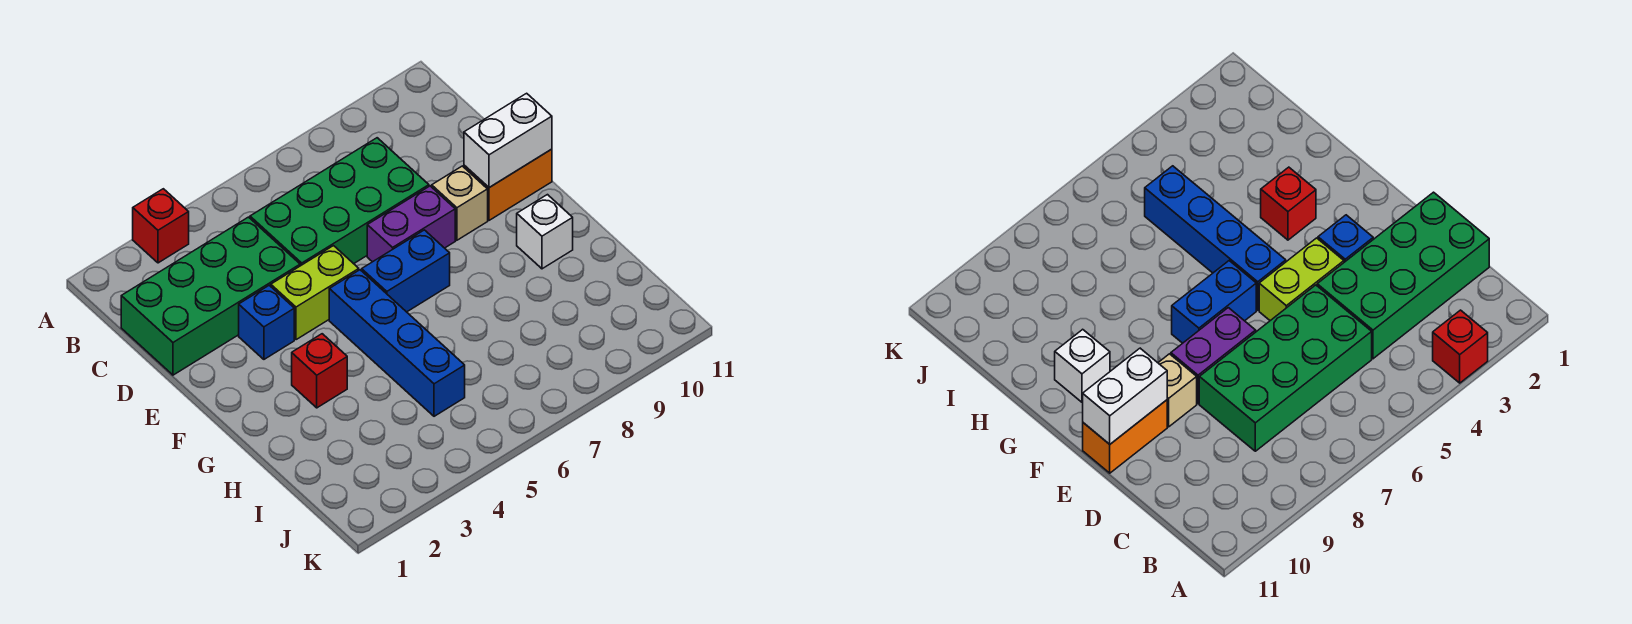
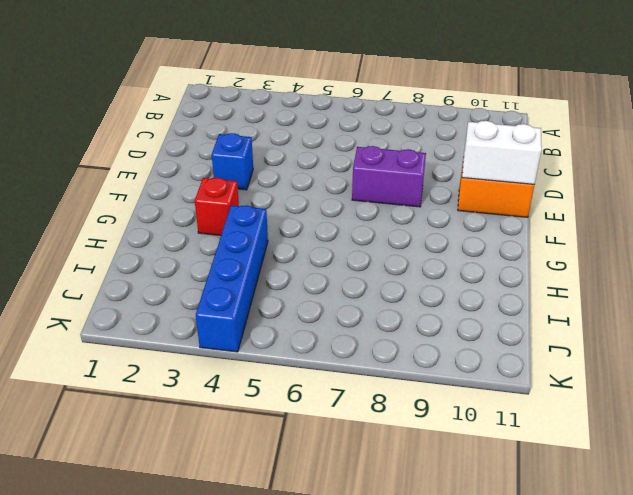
blue 1x4 brick [196,205,268,352] -> blue 1x4 brick moved to [329,270,465,416]
none -> red 1x1 brick [133,189,189,263]
none -> green 2x4 brick [121,217,300,375]
none -> green 2x4 brick [250,138,429,266]

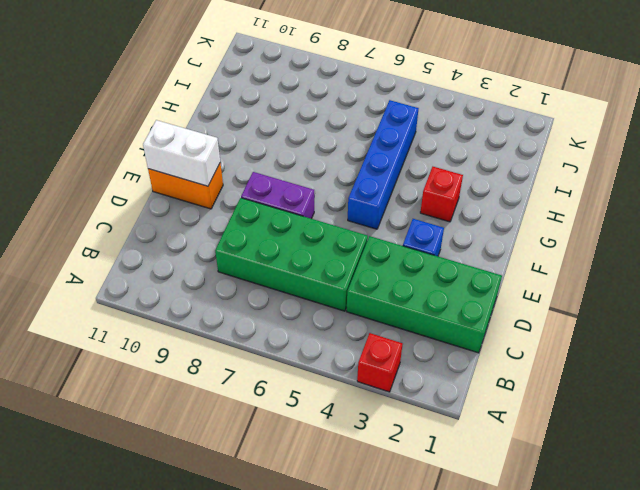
none -> lime 1x2 brick [271,246,359,340]
none -> tan 1x1 brick [432,166,488,240]
none -> blue 1x2 brick [362,230,450,312]

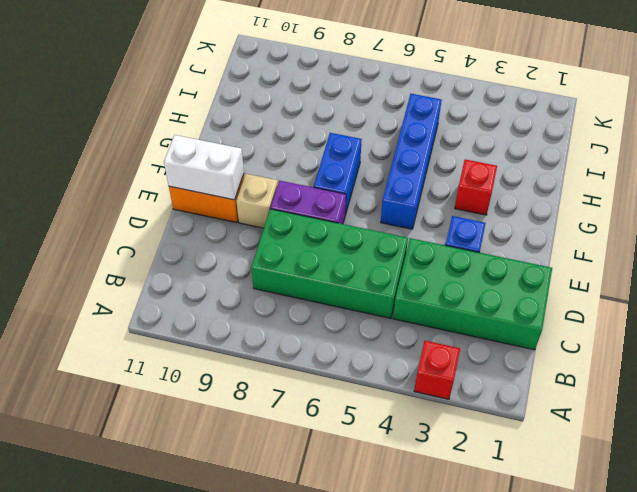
blue 1x2 brick [314,133,362,215] -> blue 1x2 brick turned to [362,230,450,312]
none -> lime 1x2 brick [271,246,359,340]
none -> white 1x1 brick [517,195,573,269]

